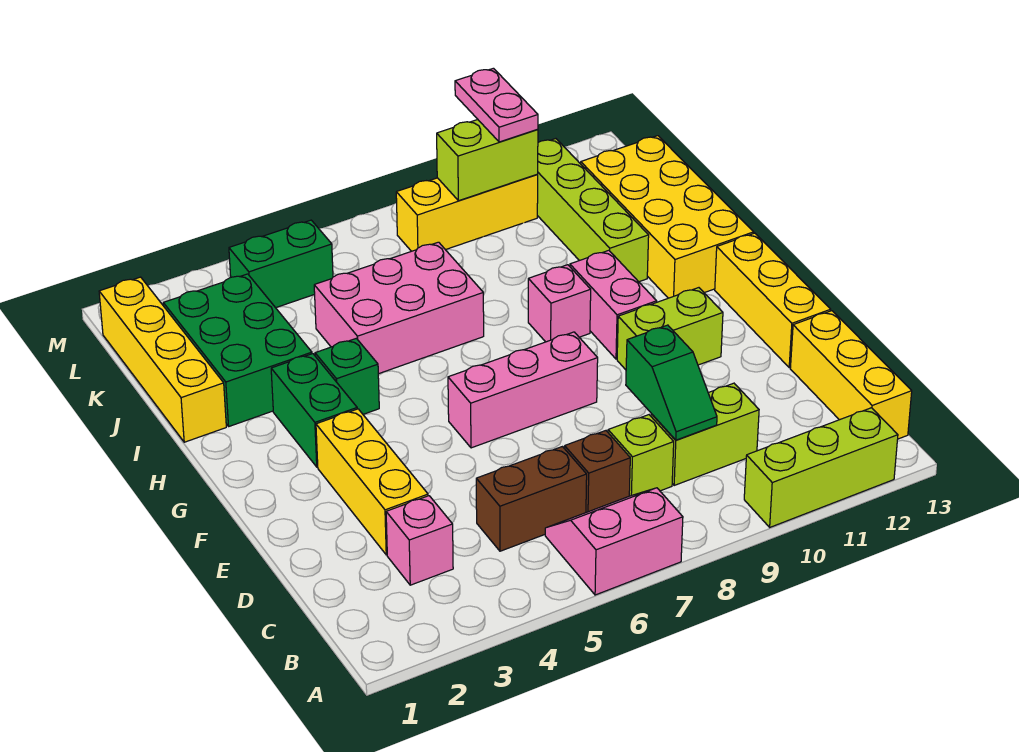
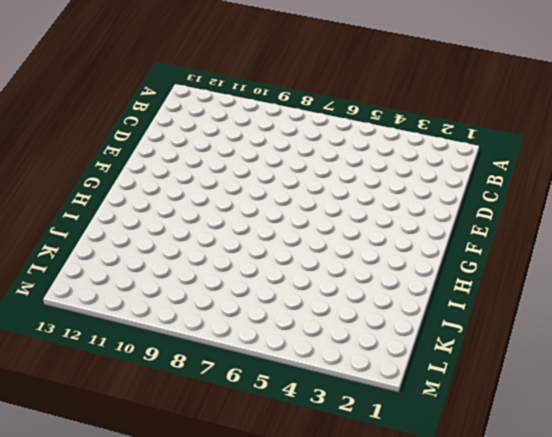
none -> pink 2x2 slope [545,488,683,595]
none -> lime 1x3 brick [744,408,898,527]
none -> yellow 1x3 brick [790,311,912,439]

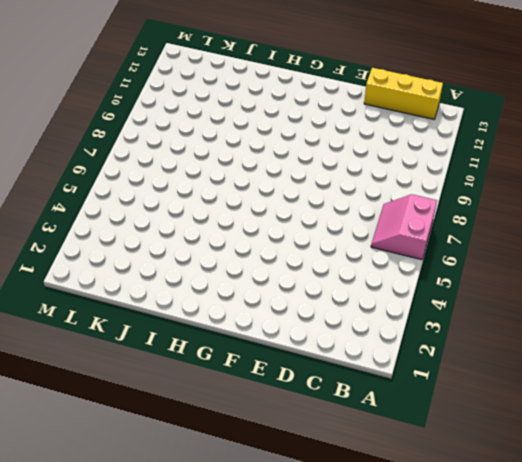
none -> lime 1x3 brick [744,408,898,527]
none -> pink 1x1 brick [386,496,453,585]
none -> brown 1x2 brick [476,447,587,551]

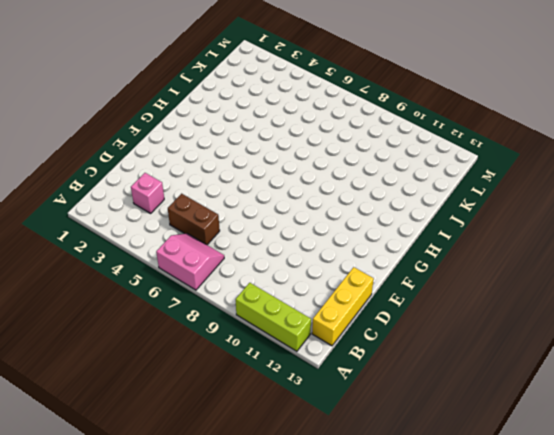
none -> brown 1x1 brick [565,431,630,512]
none -> lime 1x1 brick [608,415,674,496]
none -> lime 1x2 brick [651,383,759,485]

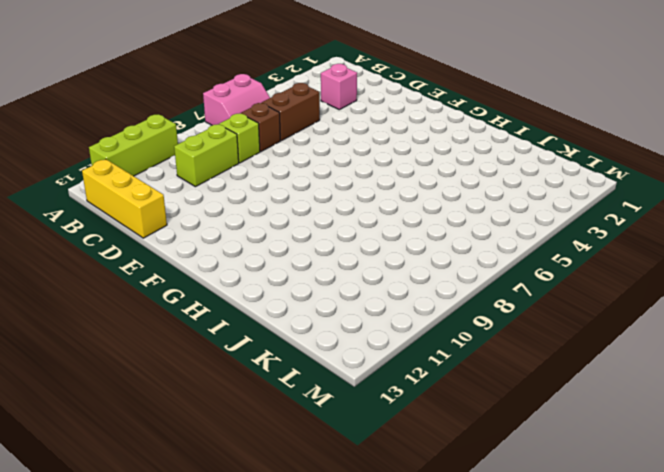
none -> yellow 1x3 brick [316,409,428,555]
none -> yellow 1x3 brick [715,233,831,368]
none -> pink 1x3 brick [448,332,598,448]

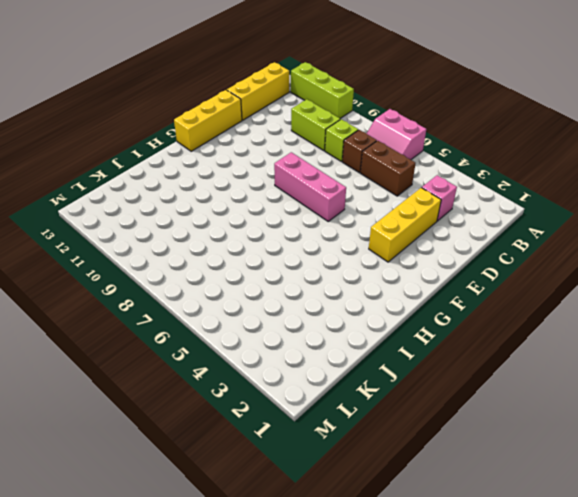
none -> lime 1x2 brick [617,288,723,370]
none -> green 1x2 brick [271,354,357,467]
none -> pink 1x2 brick [570,250,657,359]

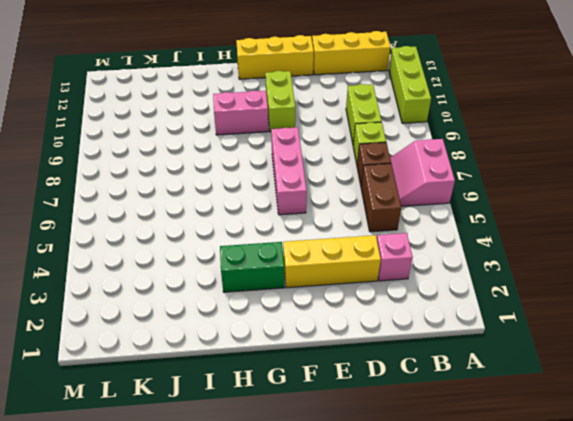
none -> green 1x1 brick [315,338,379,414]
none -> pink 1x1 brick [528,265,591,342]
none -> yellow 2x4 brick [581,136,754,298]

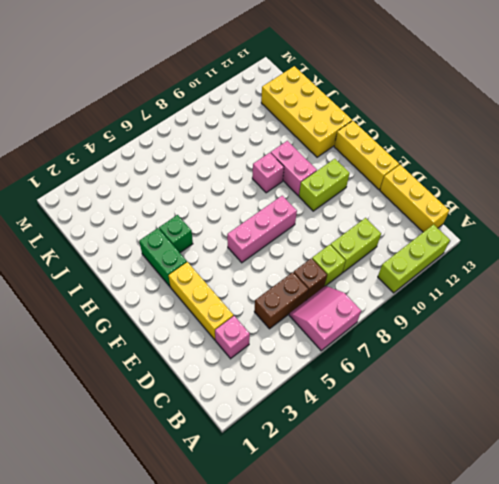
none -> yellow 1x4 brick [99,277,226,442]
none -> green 2x3 brick [163,274,312,426]
none -> pink 2x3 brick [314,242,484,374]

